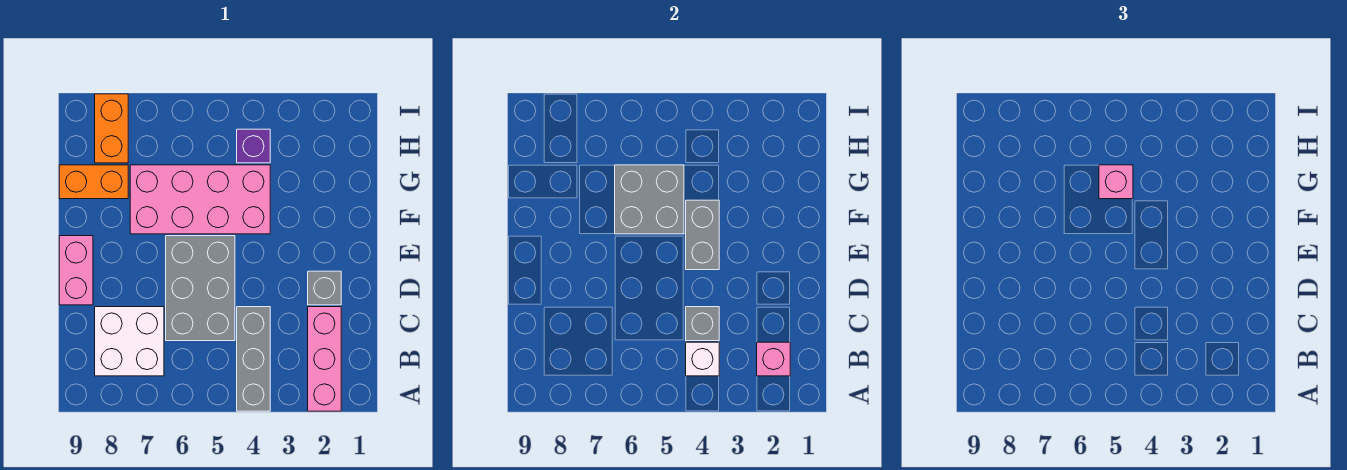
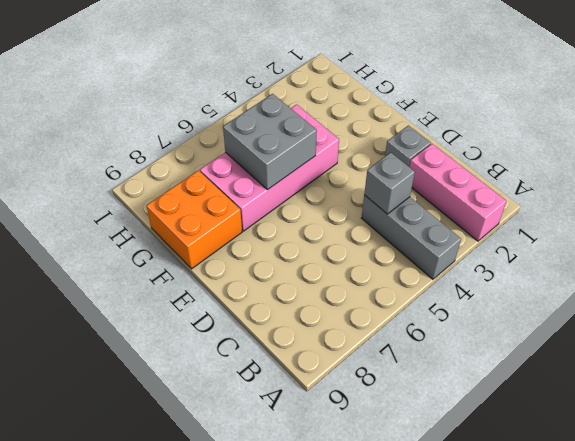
orange 2x2 brick [146,171,242,269] -> orange 1x2 brick [59,165,128,199]
none -> white 2x2 brick [95,307,164,376]
none -> grey 2x3 brick [166,236,235,341]
none -> pink 1x2 brick [59,236,93,305]

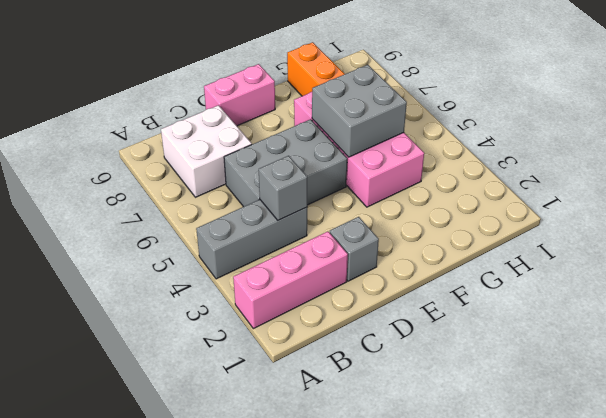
none -> purple 1x1 brick [237,129,270,163]
none -> orange 1x2 brick [95,94,128,163]
none -> pink 1x1 brick [757,342,790,376]

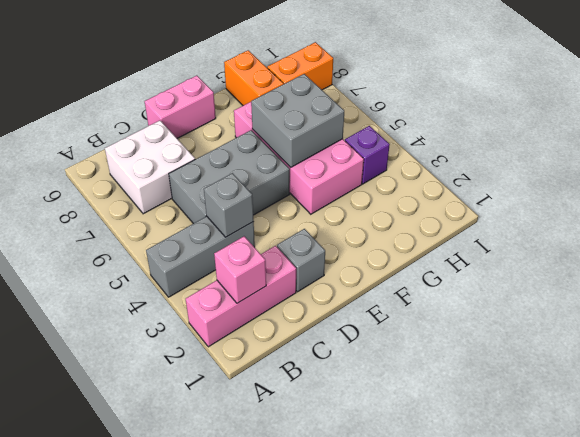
none -> white 1x1 brick [686,342,719,376]
none -> grey 1x2 brick [686,200,719,270]
none -> pink 1x1 brick [1099,165,1133,199]

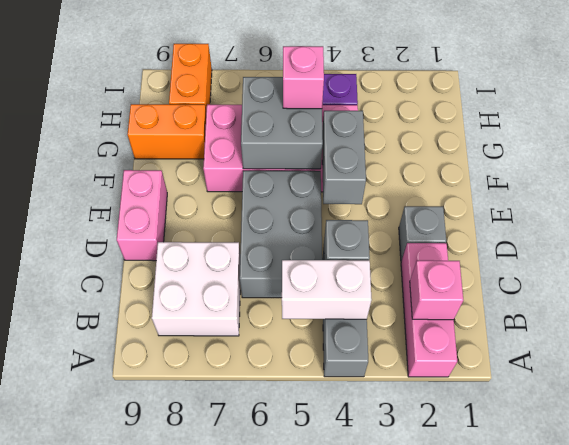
white 1x2 brick [282,260,372,319] -> white 1x1 brick [686,342,719,376]

